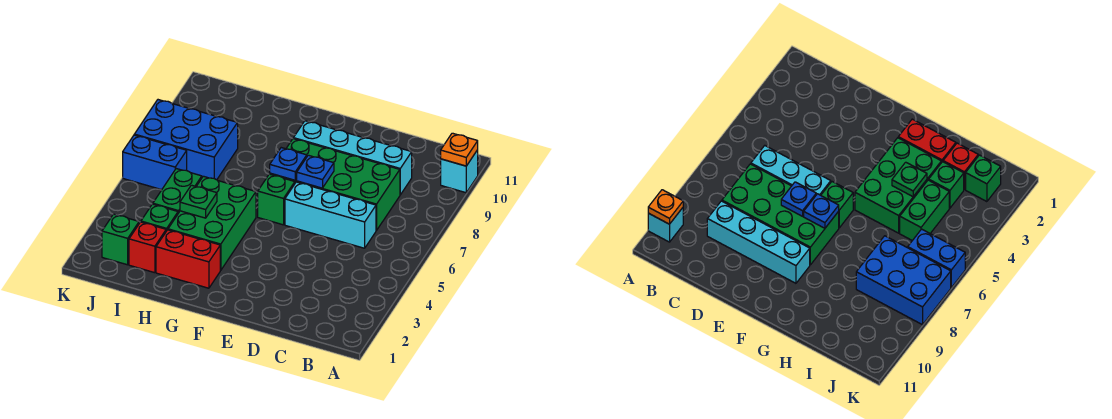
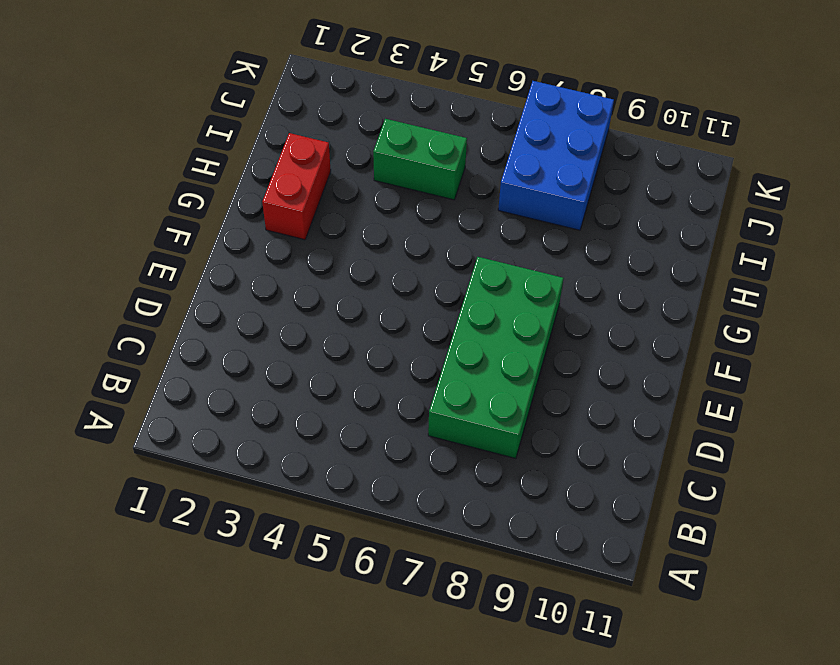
none -> cyan 1x1 brick [441,150,478,193]
none -> cyan 1x3 brick [285,182,376,248]
none -> cyan 1x4 brick [293,121,412,195]

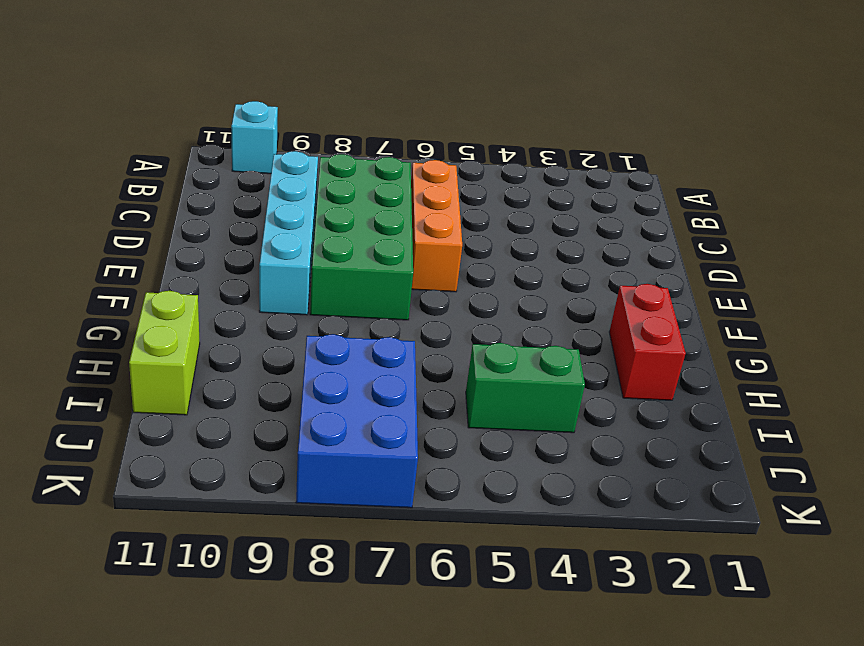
orange 1x3 brick [411,160,462,292] -> cyan 1x3 brick [285,182,376,248]
lime 1x2 brick [129,291,200,415] -> none
none -> green 1x1 brick [258,174,295,225]
none -> green 2x3 brick [168,176,256,270]
none -> red 1x1 brick [129,222,166,273]

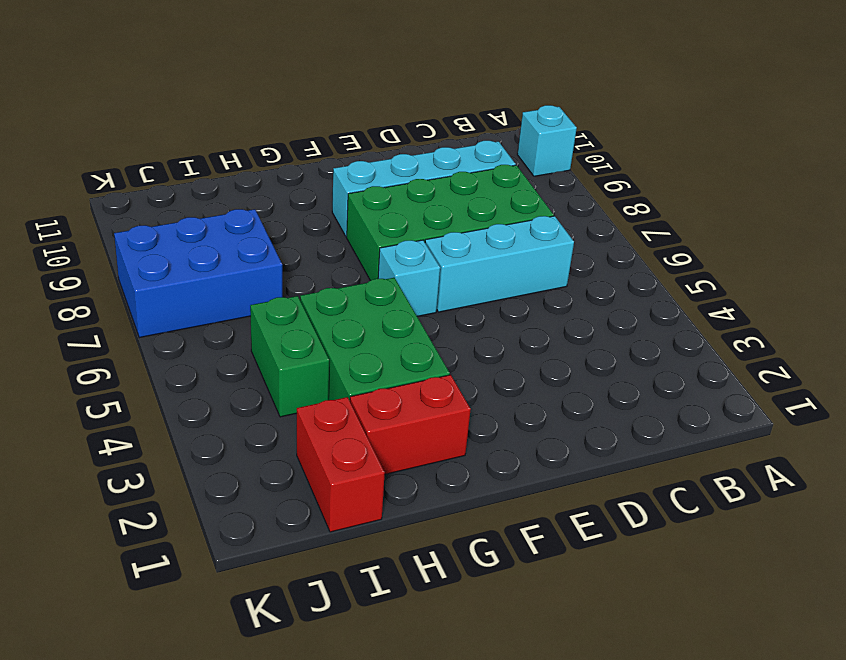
cyan 1x1 brick [378,240,440,317] -> green 1x1 brick [258,174,295,225]
red 1x2 brick [297,397,385,532] -> red 1x1 brick [129,222,166,273]
none -> green 1x1 brick [141,204,178,231]
none -> green 1x1 brick [102,214,139,265]
none -> blue 1x2 brick [123,135,187,190]

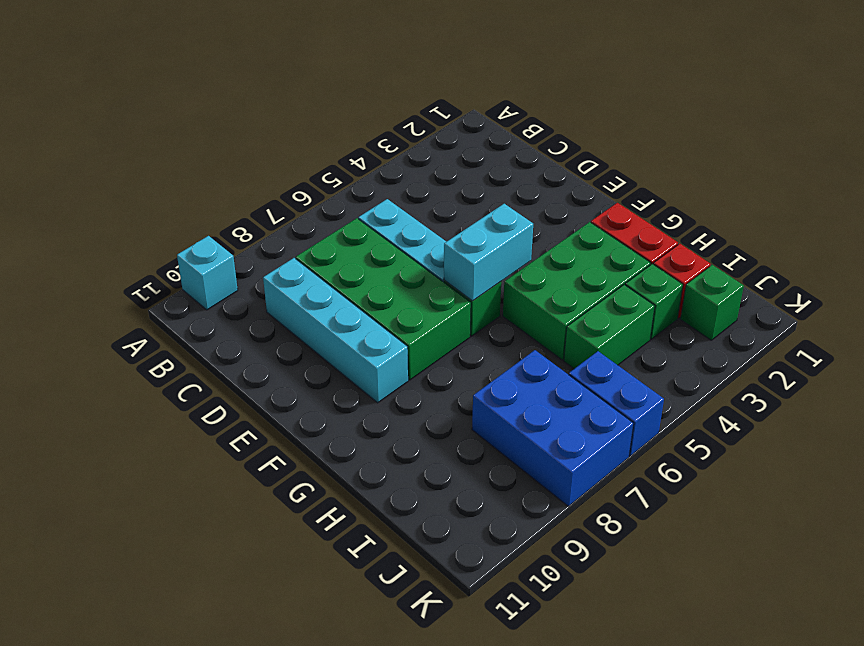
cyan 1x2 brick [444,204,533,301] -> none
none -> orange 1x1 plate [441,133,478,166]
none -> blue 1x1 plate [297,155,334,188]
none -> blue 1x1 plate [270,148,307,180]

